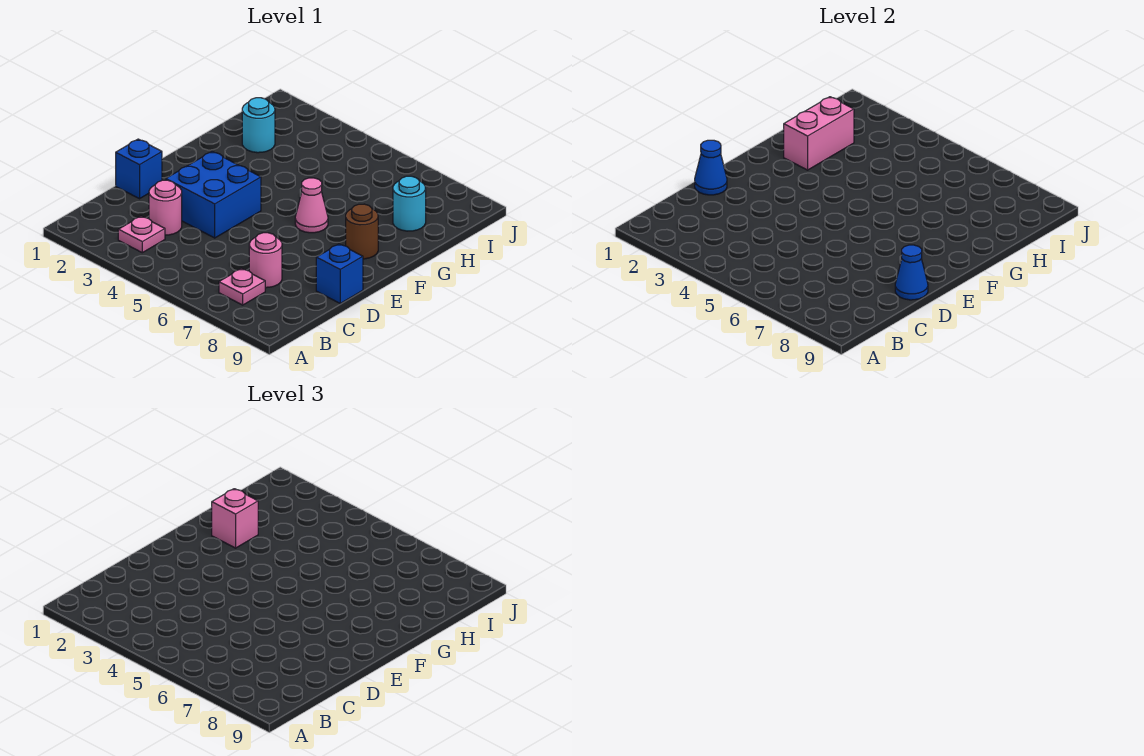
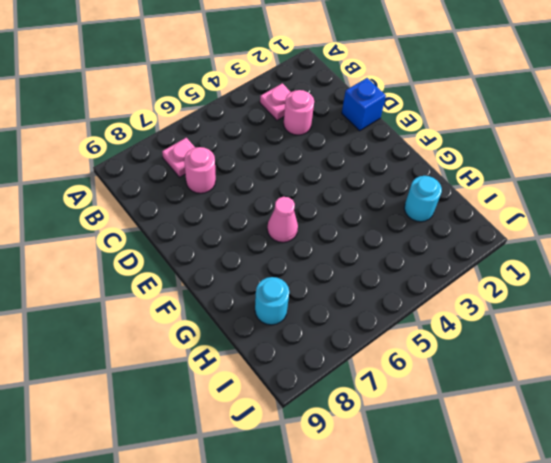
none -> blue 2x2 brick [166,152,261,238]
none -> blue 1x1 brick [316,244,363,303]
none -> brown 1x1 round brick [346,204,378,259]

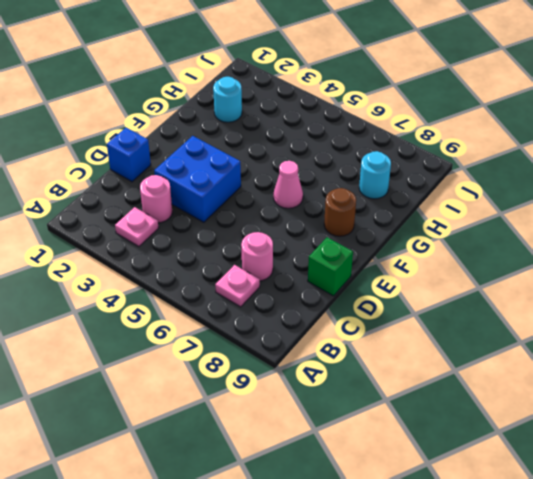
green 1x1 brick [308,237,353,296] -> blue 1x1 brick [316,244,363,303]
none -> blue 1x1 cone [695,140,727,195]
none -> blue 1x1 cone [895,245,928,300]
none -> pink 1x2 brick [784,97,854,170]

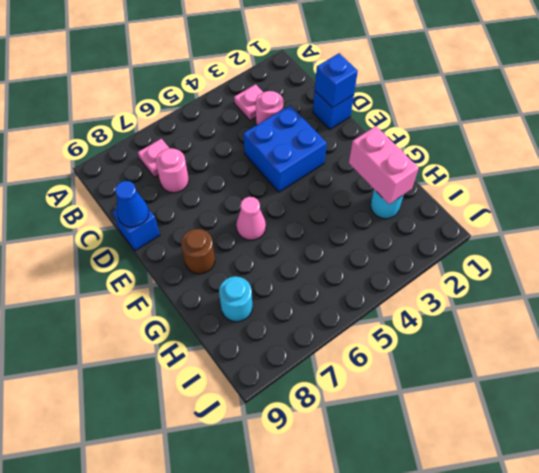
blue 1x1 brick [315,53,358,108] -> blue 1x1 cone [695,140,727,195]
none -> pink 1x1 brick [212,489,258,548]

